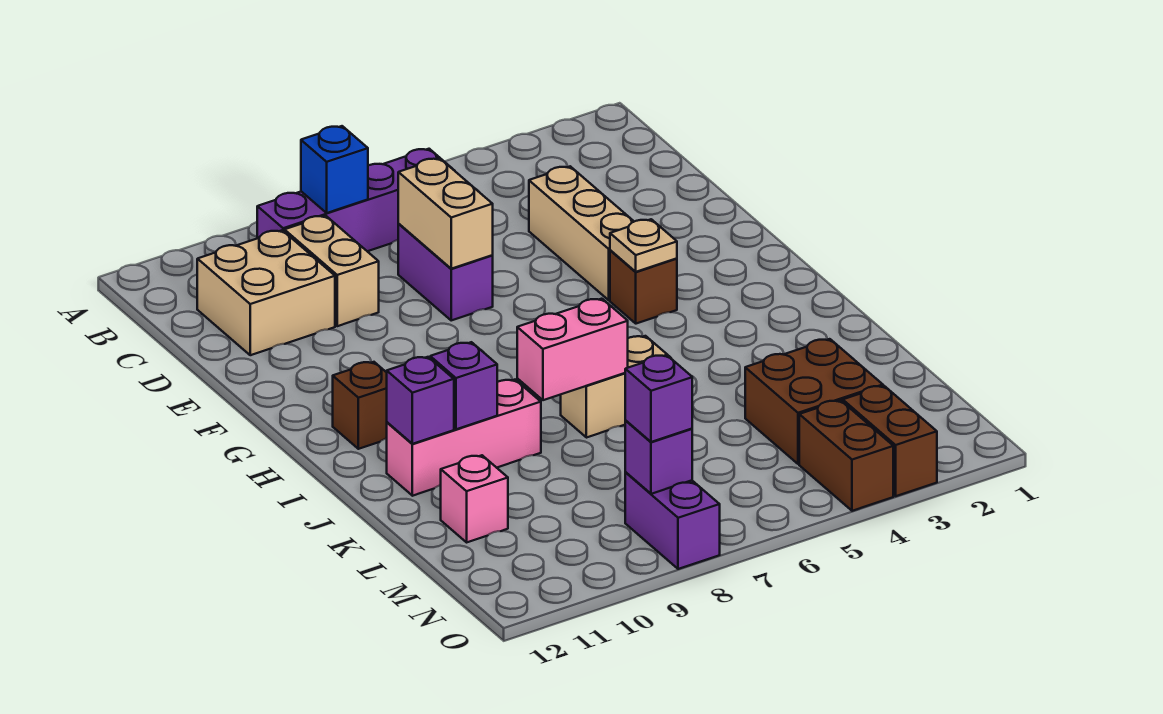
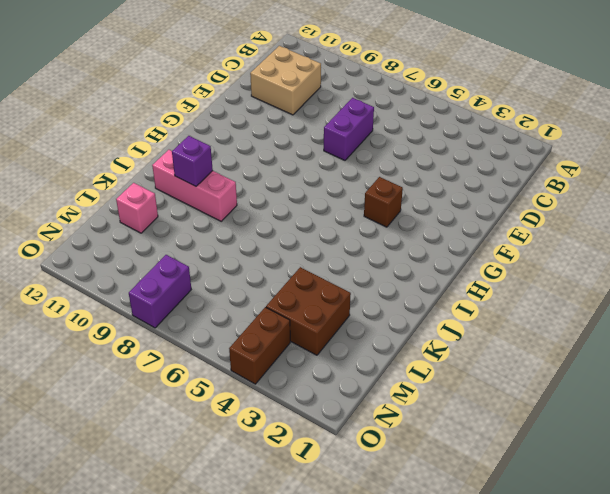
none -> purple 1x4 brick [257,149,455,251]
none -> tan 1x2 brick [284,216,379,326]
none -> tan 1x3 brick [529,166,634,300]

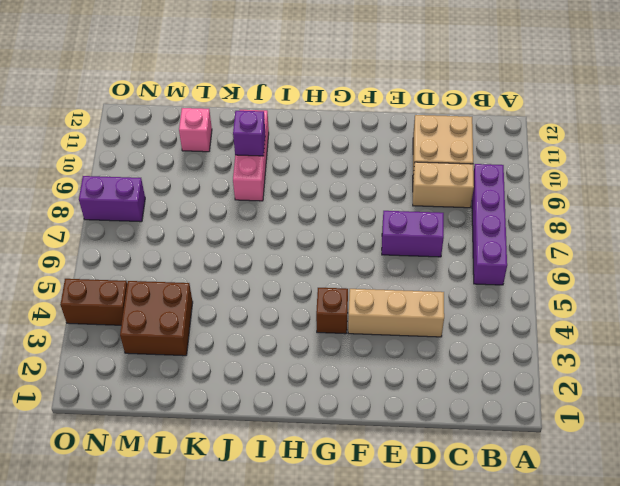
none -> brown 1x1 brick [333,362,387,449]
none -> tan 1x2 brick [561,336,671,438]
none -> brown 1x2 brick [843,386,937,496]

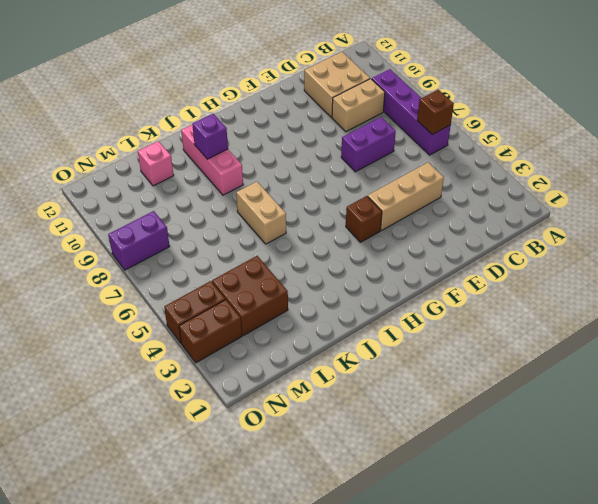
brown 1x1 brick [417,90,454,135] -> brown 1x1 brick moved to [333,362,387,449]
none -> blue 1x1 brick [301,126,368,213]
none -> tan 1x2 brick [398,158,493,269]
none -> tan 1x1 plate [610,219,677,272]

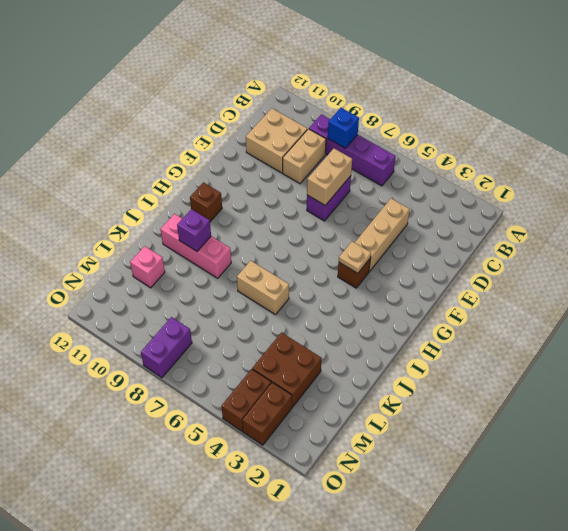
none -> pink 1x2 brick [517,299,628,400]
none -> purple 1x1 brick [387,357,454,444]
none -> purple 1x1 brick [625,421,692,494]

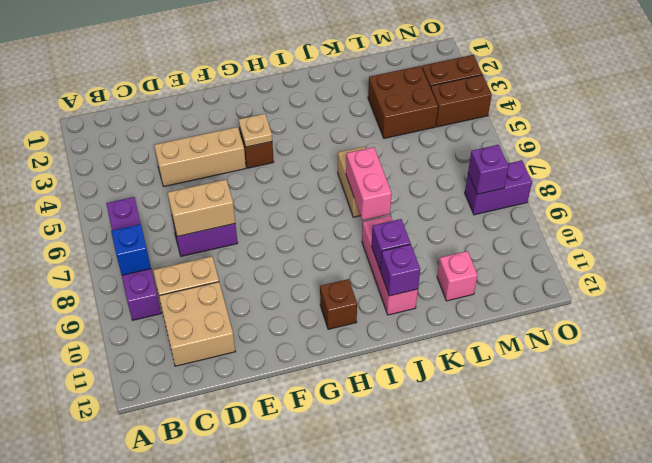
none -> purple 1x1 brick [625,355,692,442]

